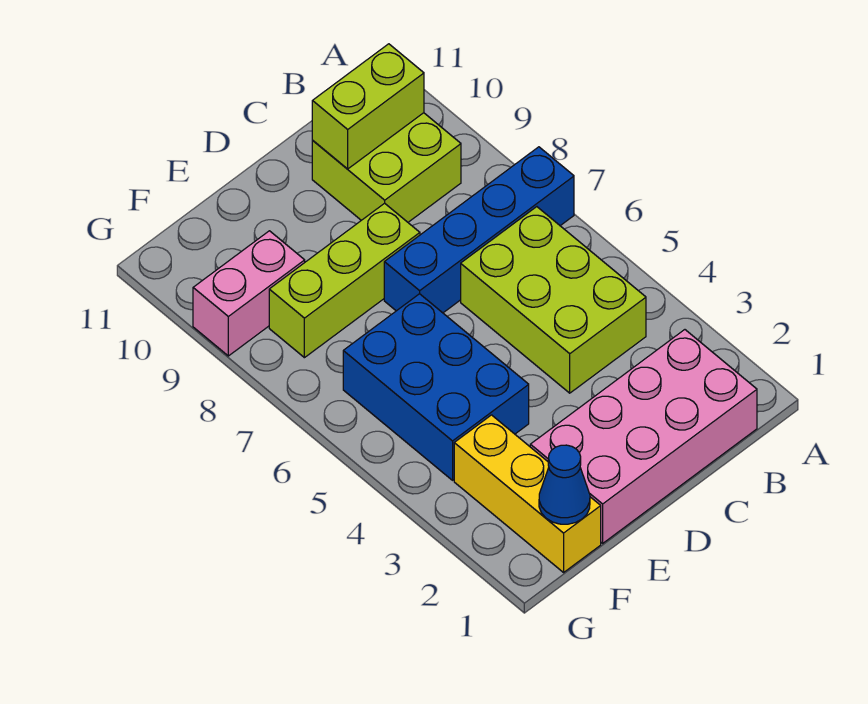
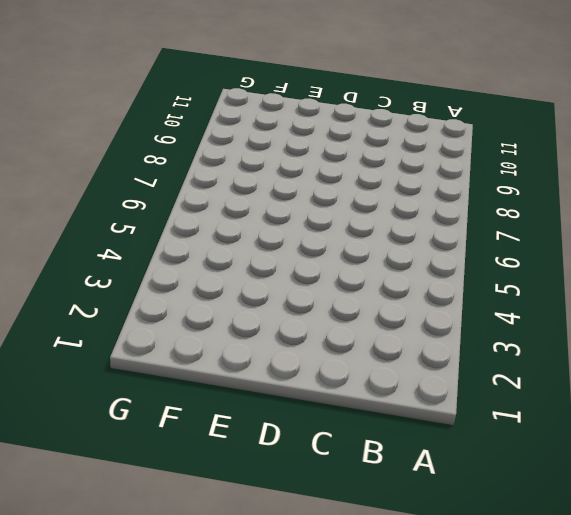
none -> blue 1x4 brick [384,147,574,313]
none -> pink 2x4 brick [530,330,757,543]

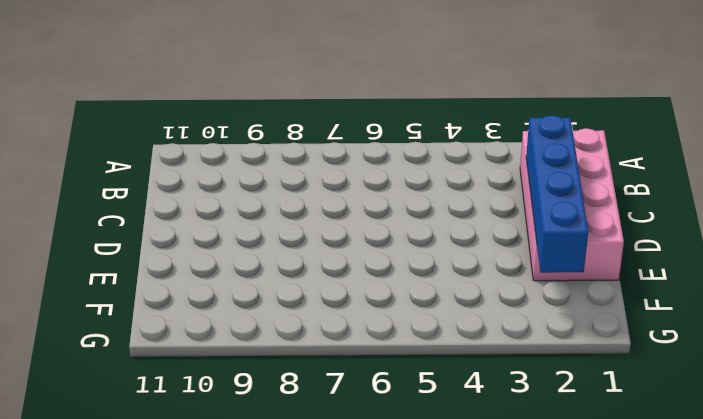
blue 1x4 brick [526,115,588,273] -> blue 1x4 brick moved to [384,147,574,313]
none -> lime 2x3 brick [461,207,646,393]
none -> lime 2x2 brick [312,113,461,222]

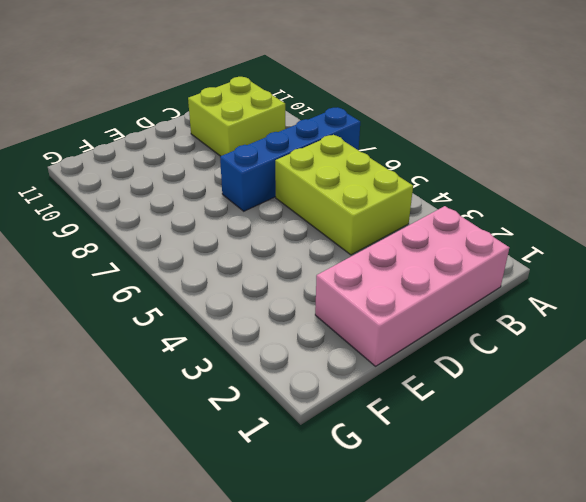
none -> lime 1x3 brick [269,203,420,358]
none -> blue 2x3 brick [343,294,529,480]

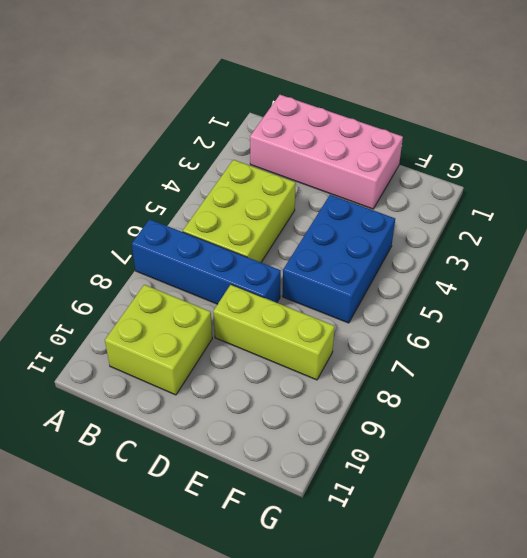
none -> yellow 1x3 brick [454,415,601,572]
none -> pink 1x2 brick [193,231,305,356]

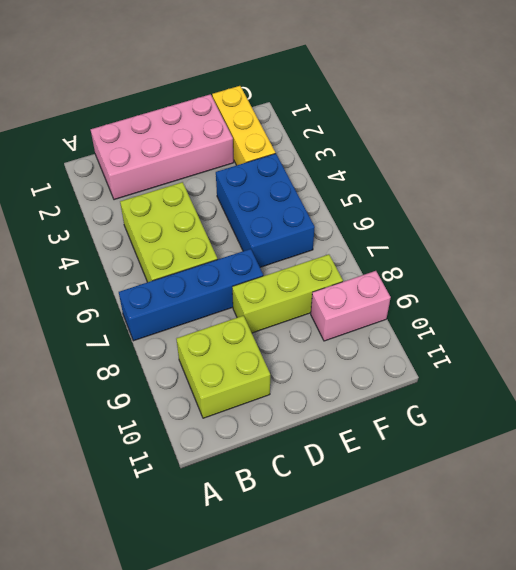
none -> lime 1x2 brick [312,44,424,169]
none -> blue 1x1 cone [539,445,590,524]

